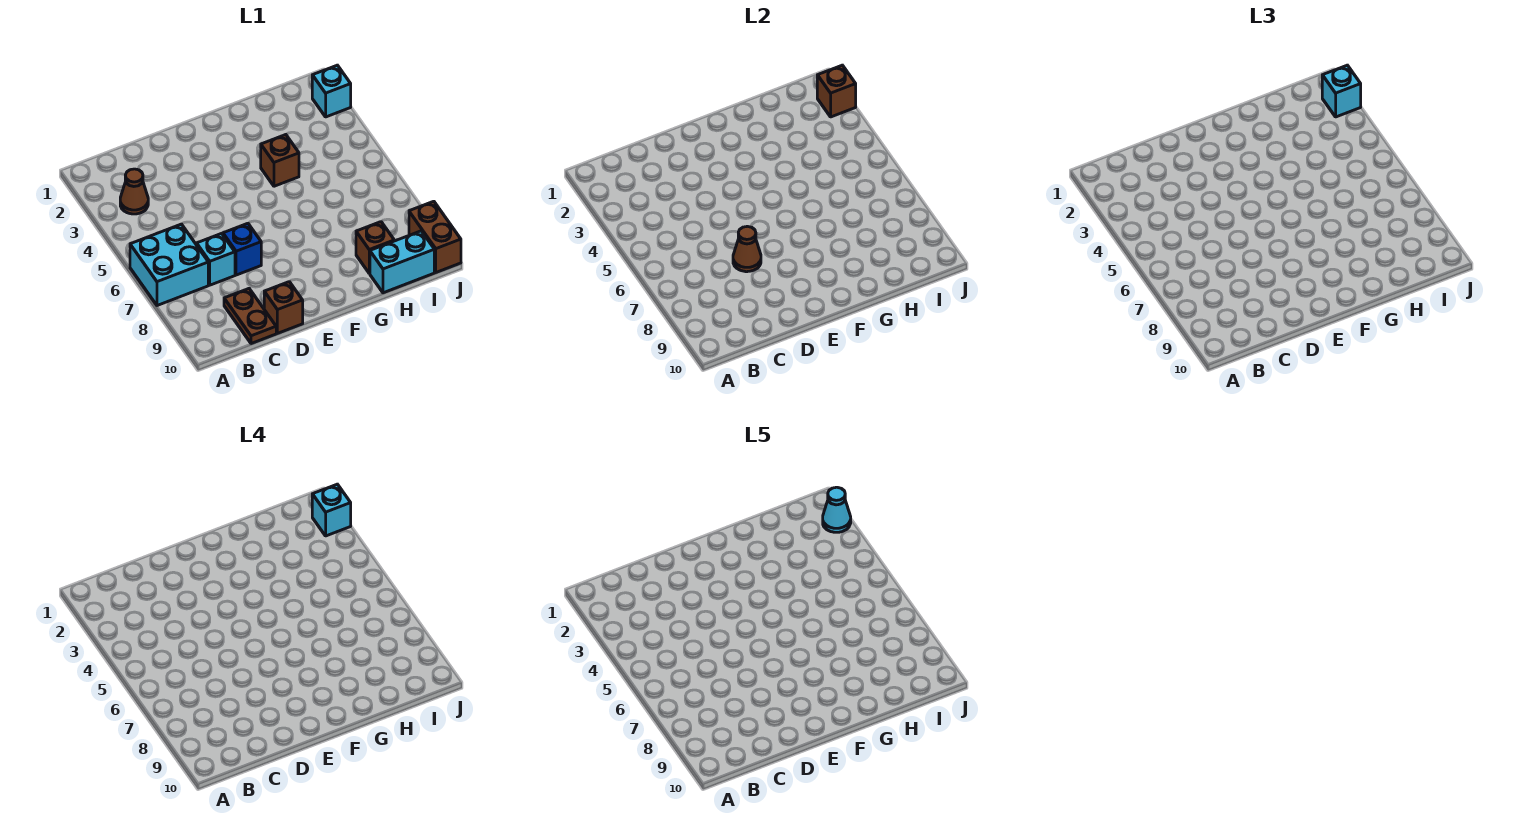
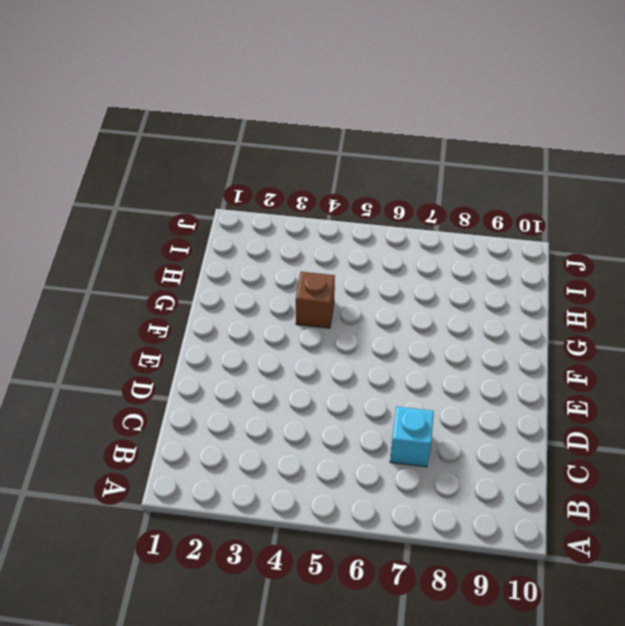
none -> cyan 2x2 brick [130,224,208,306]
none -> brown 1x1 cone [120,169,148,214]
none -> brown 1x2 plate [224,289,276,344]

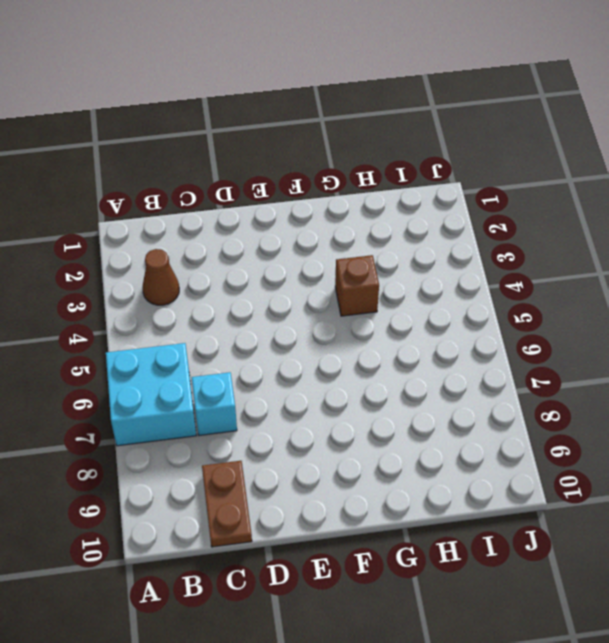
none -> blue 1x1 brick [223,223,261,275]
none -> brown 1x1 brick [264,282,303,333]
none -> brown 1x1 brick [356,222,394,273]

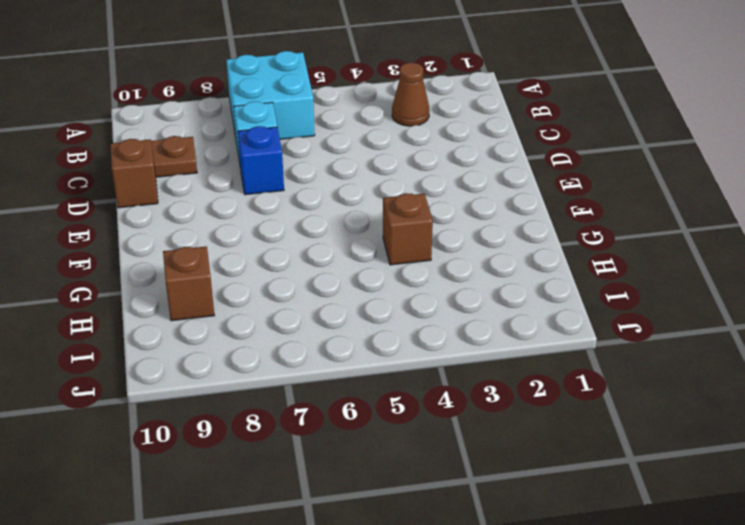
none -> cyan 1x2 brick [370,231,434,293]
none -> cyan 1x1 brick [312,65,351,117]
none -> brown 1x2 brick [409,201,461,272]

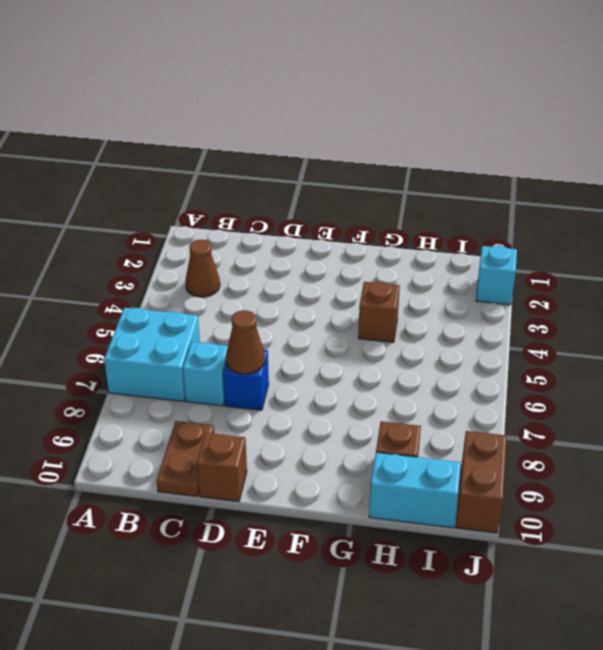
none -> brown 1x1 brick [817,65,856,117]
none -> cyan 1x1 brick [1322,65,1361,117]
none -> cyan 1x1 brick [312,484,351,536]

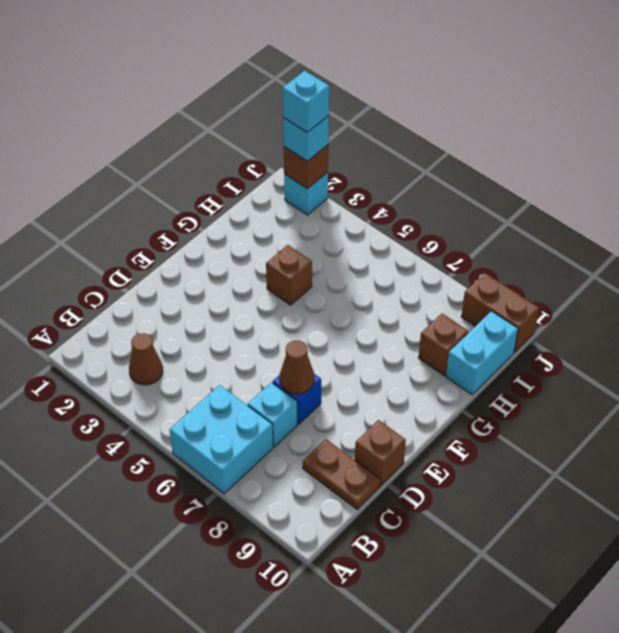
none -> cyan 1x1 cone [823,487,851,532]

